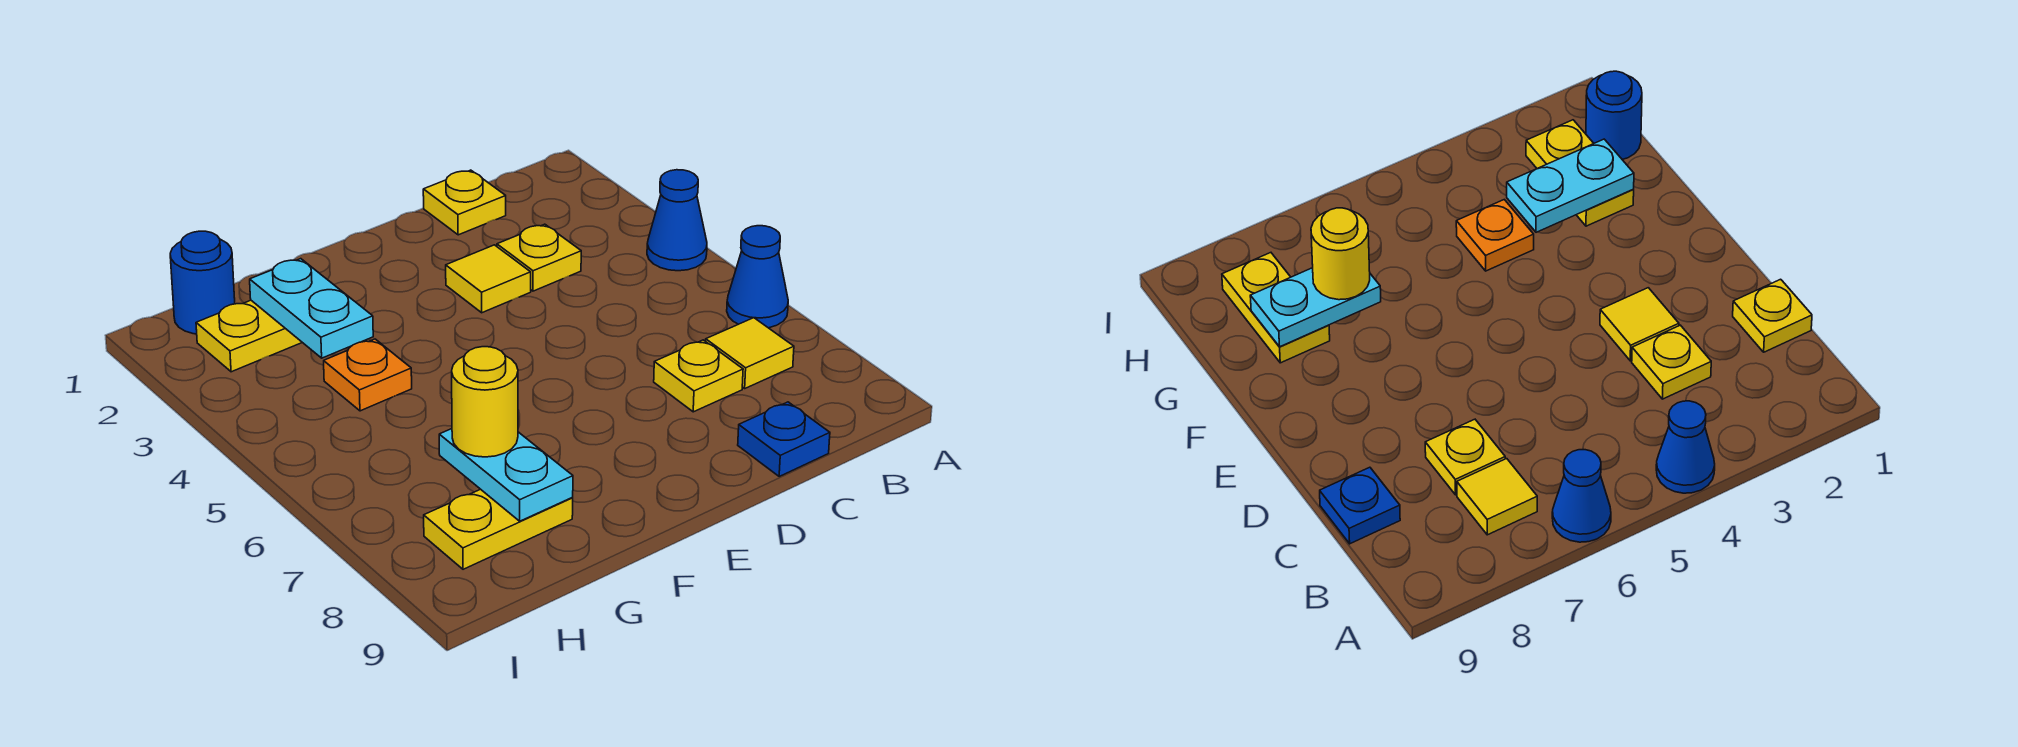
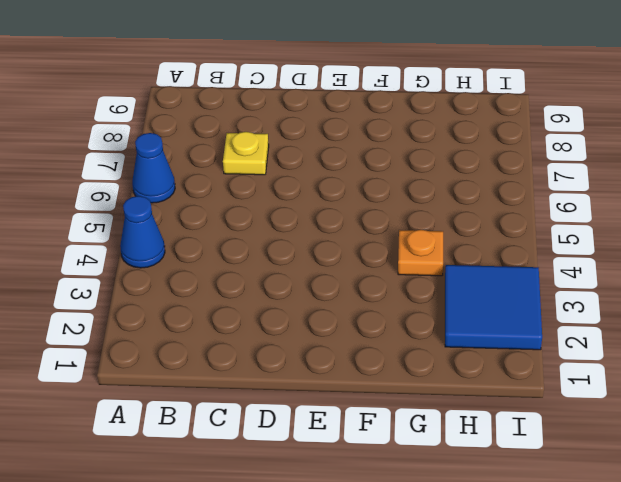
blue 2x2 tile [445,265,542,350] -> yellow 1x2 plate [196,300,302,372]
none -> yellow 1x1 tile [706,318,794,388]
none -> yellow 1x1 plate [423,170,506,235]
none -> yellow 1x1 plate [497,224,581,291]

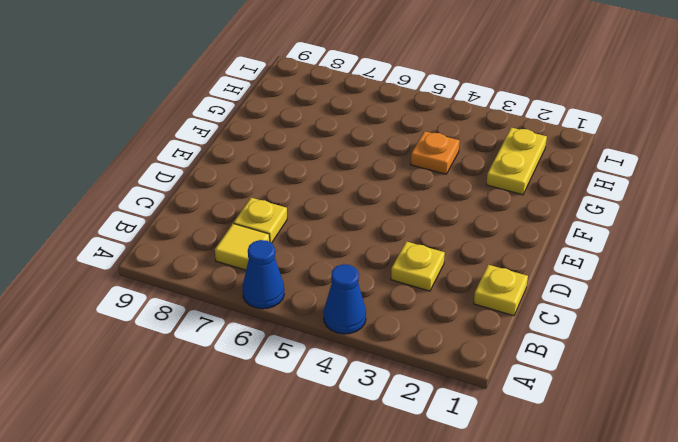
none -> blue 1x1 plate [738,402,830,476]
none -> yellow 1x1 tile [446,245,531,313]
none -> yellow 1x2 plate [424,489,573,569]

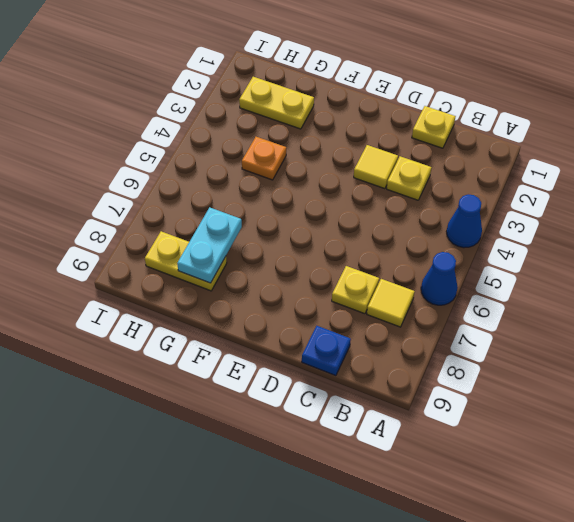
none -> blue 1x1 round brick [170,231,235,334]
none -> cyan 1x2 plate [250,259,373,358]
none -> yellow 1x1 round brick [452,347,518,457]

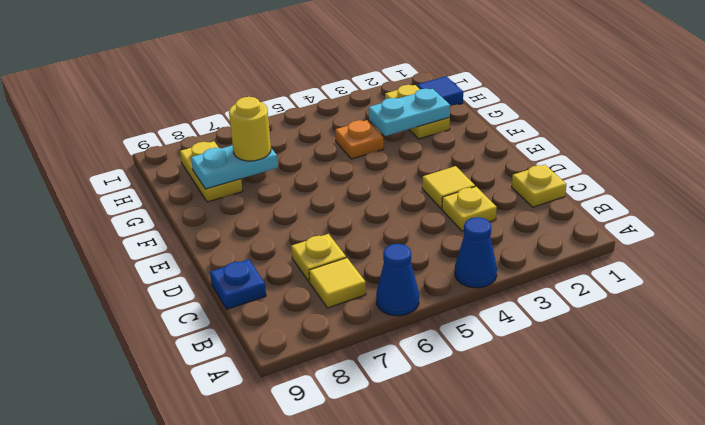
blue 1x1 tile [417,76,463,106] -> blue 1x1 round brick [170,231,235,334]

